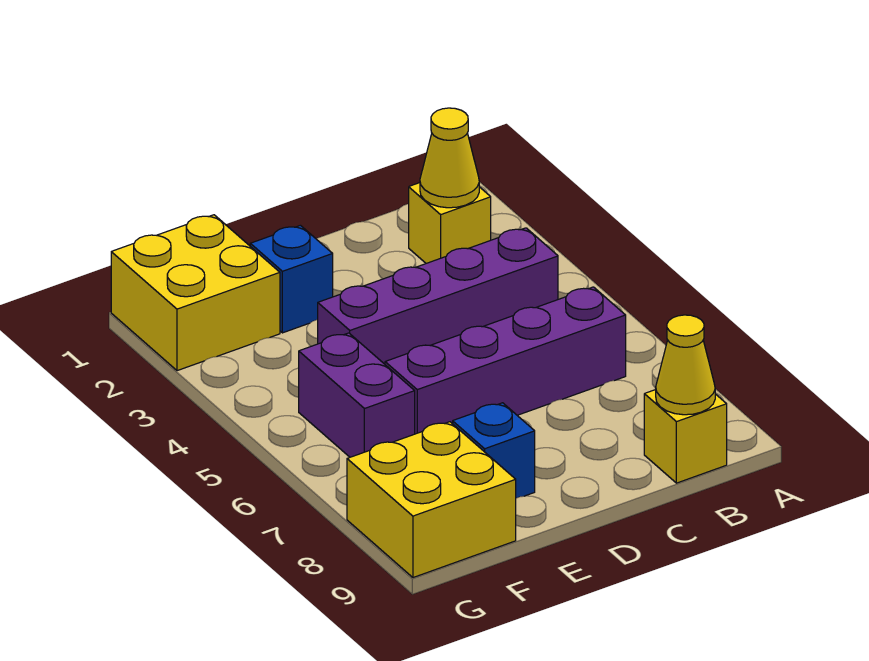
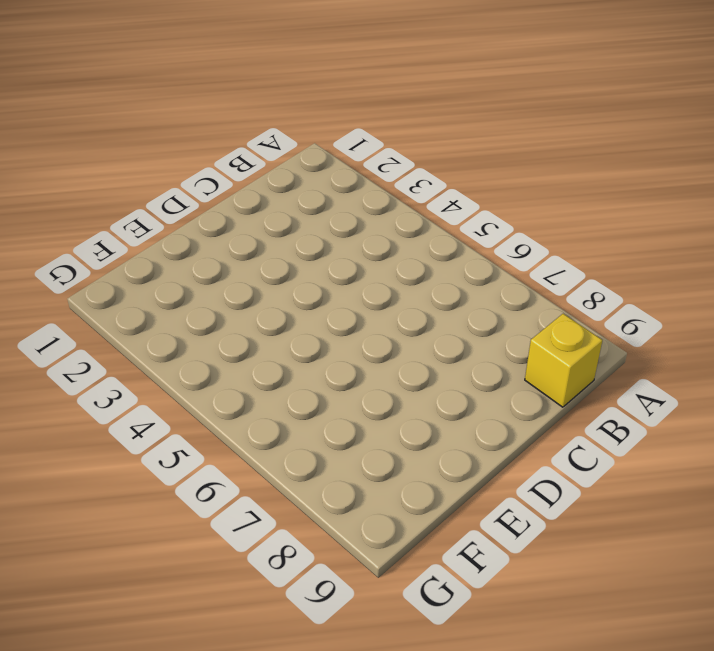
none -> yellow 1x1 brick [409,183,491,263]
none -> purple 1x4 brick [318,228,558,364]

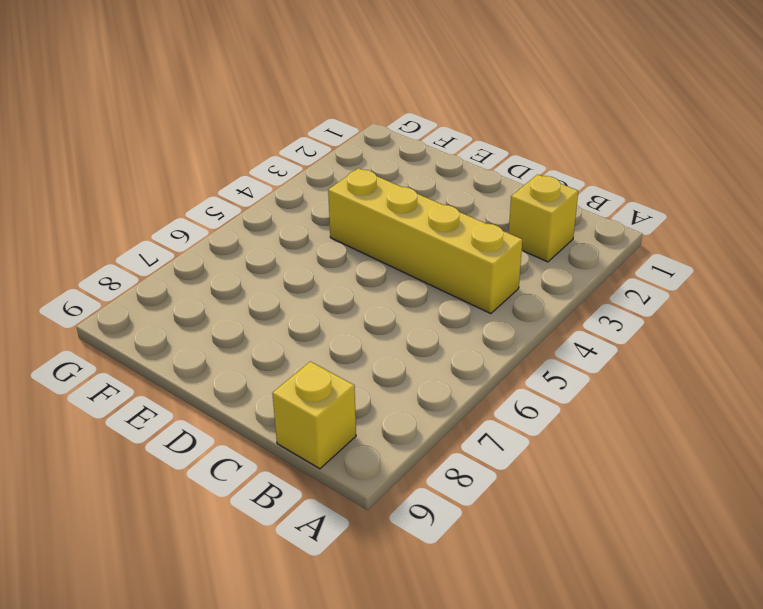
yellow 1x4 brick [328,168,522,314] -> purple 1x4 brick [318,228,558,364]
none -> purple 1x4 brick [385,287,626,434]
none -> blue 1x1 brick [250,225,333,333]

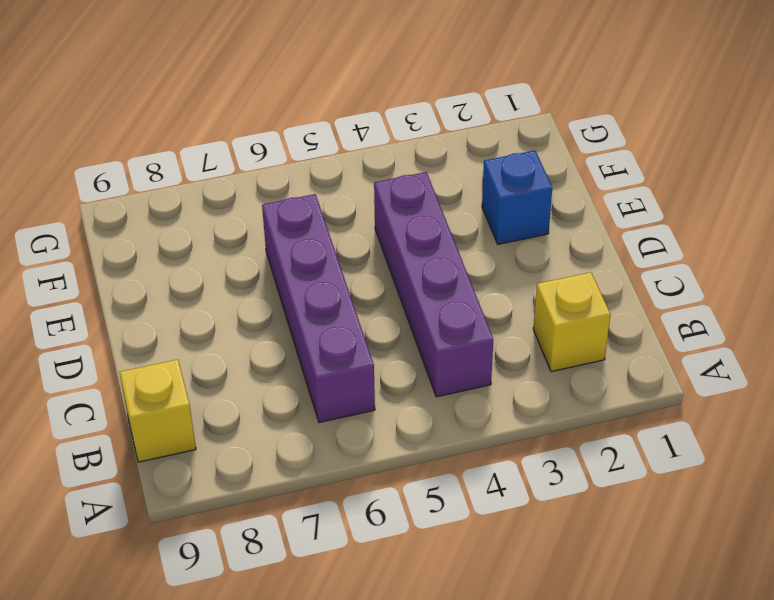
none -> blue 1x1 brick [453,403,535,498]
none -> yellow 2x2 brick [111,215,280,371]

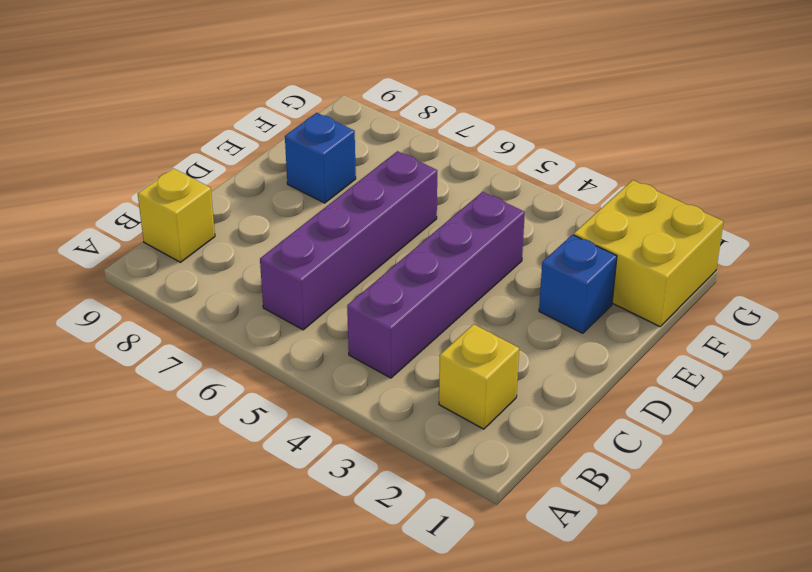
none -> purple 1x2 brick [299,333,415,457]
none -> yellow 2x2 brick [347,422,516,578]

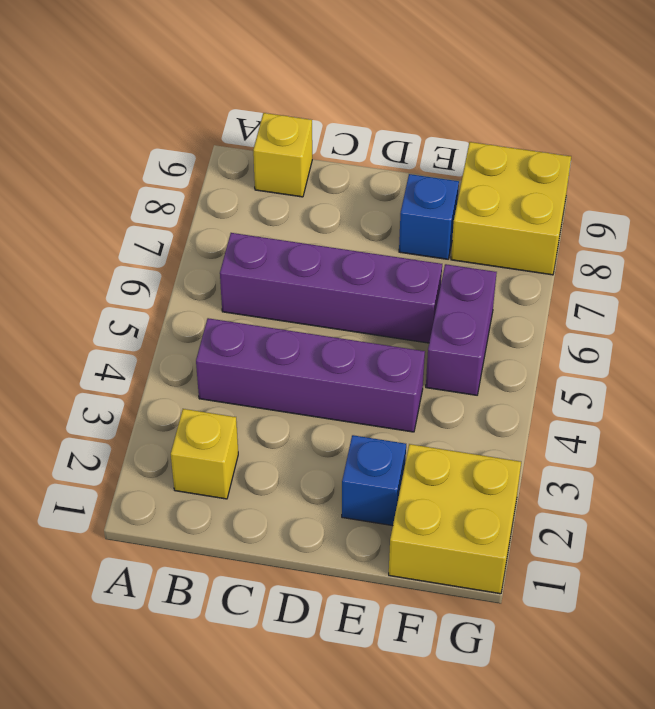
none -> yellow 1x1 cone [420,108,479,208]
none -> yellow 1x1 cone [656,315,715,415]

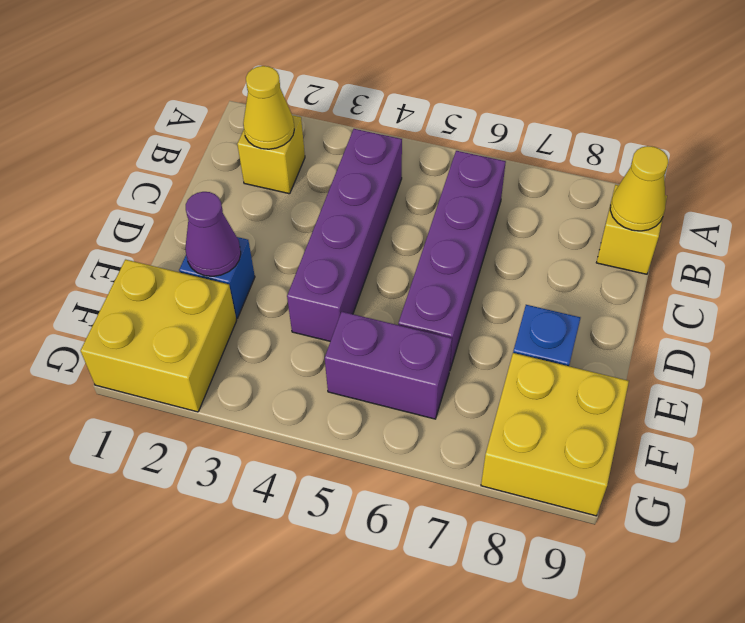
purple 1x1 cone [185,192,241,276] -> none

